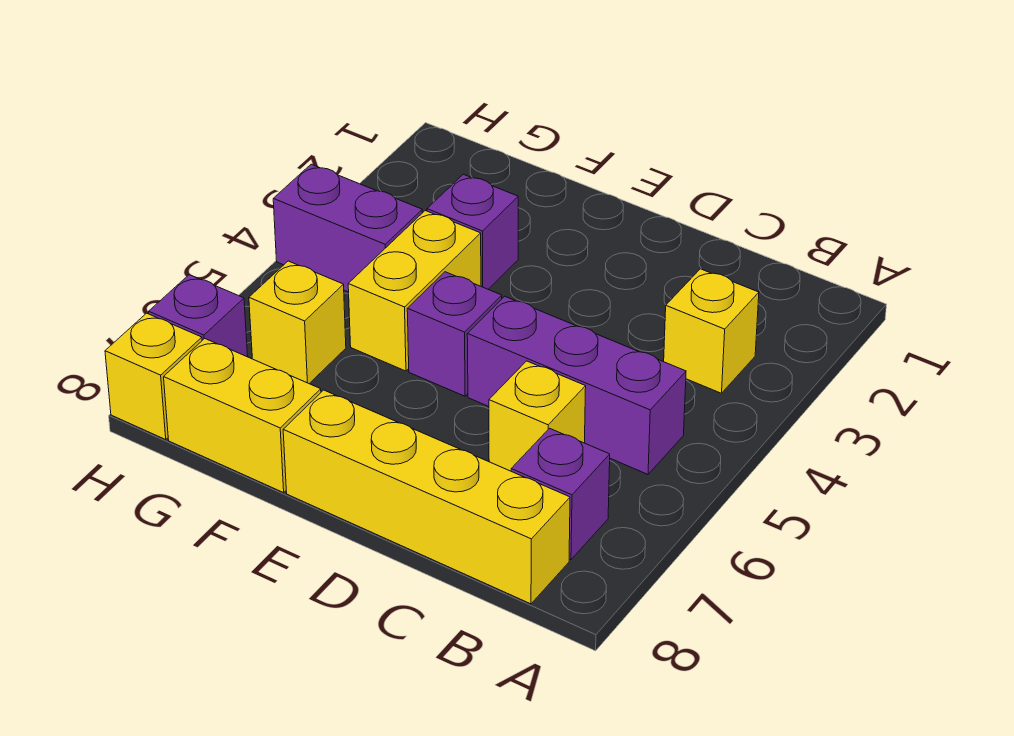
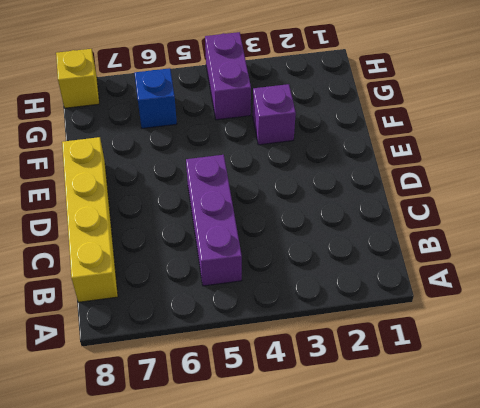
blue 1x1 brick [135,68,177,128] -> yellow 1x1 brick [249,261,346,384]
none -> yellow 1x1 brick [664,269,759,393]
none -> purple 1x1 brick [511,428,610,560]
none -> yellow 1x1 brick [489,361,586,471]

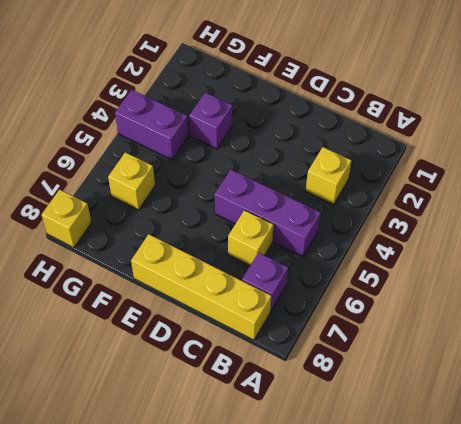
none -> purple 1x1 brick [407,272,502,396]
none -> yellow 1x2 brick [348,211,481,371]
none -> yellow 1x2 brick [164,339,321,493]

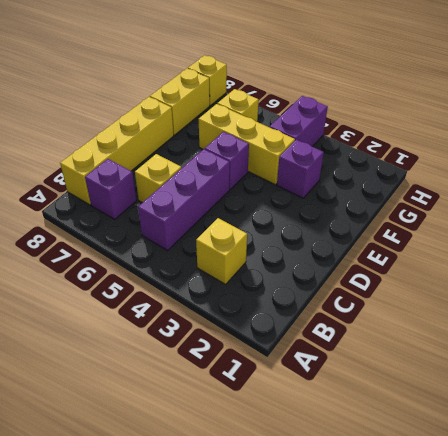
yellow 1x3 brick [199,104,295,184] -> yellow 1x2 brick [348,211,481,371]
none -> purple 1x1 brick [149,275,248,357]

